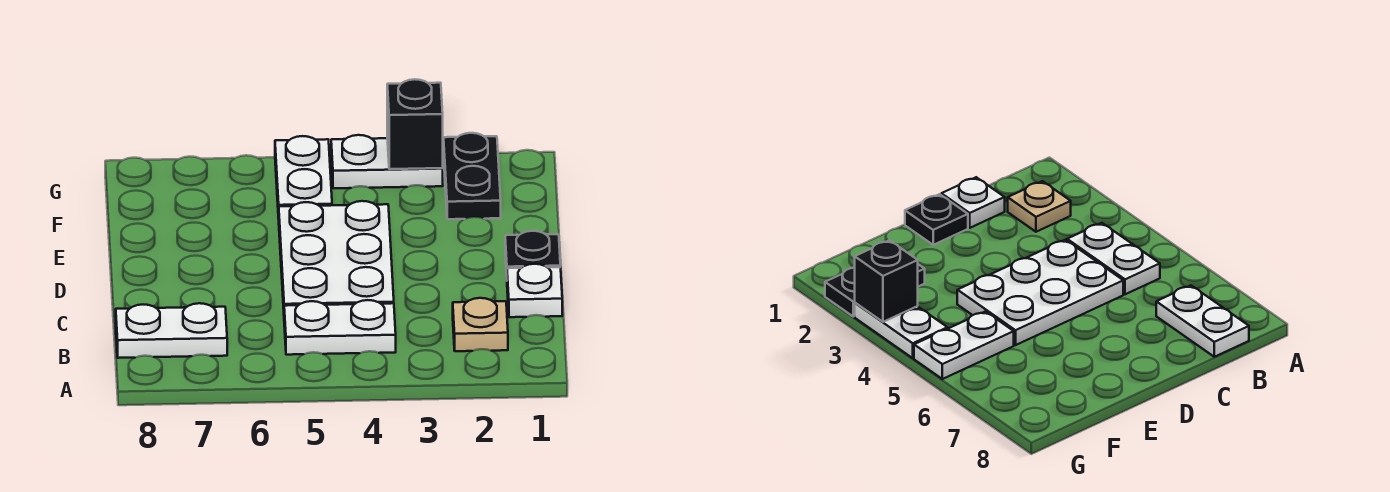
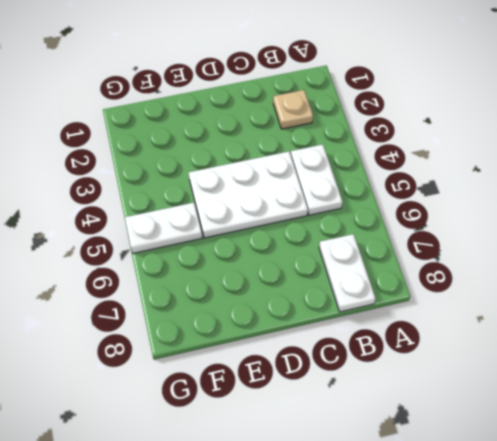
none -> white 1x1 plate [507,264,562,317]
none -> black 1x1 plate [505,231,560,275]

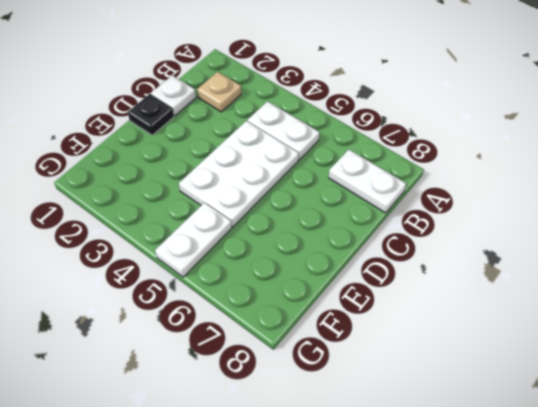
none -> black 1x2 plate [444,133,501,219]
none -> white 1x2 plate [331,135,443,188]

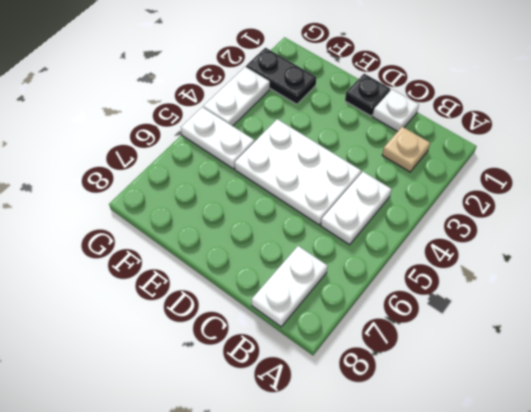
none -> black 1x1 brick [387,79,443,169]

